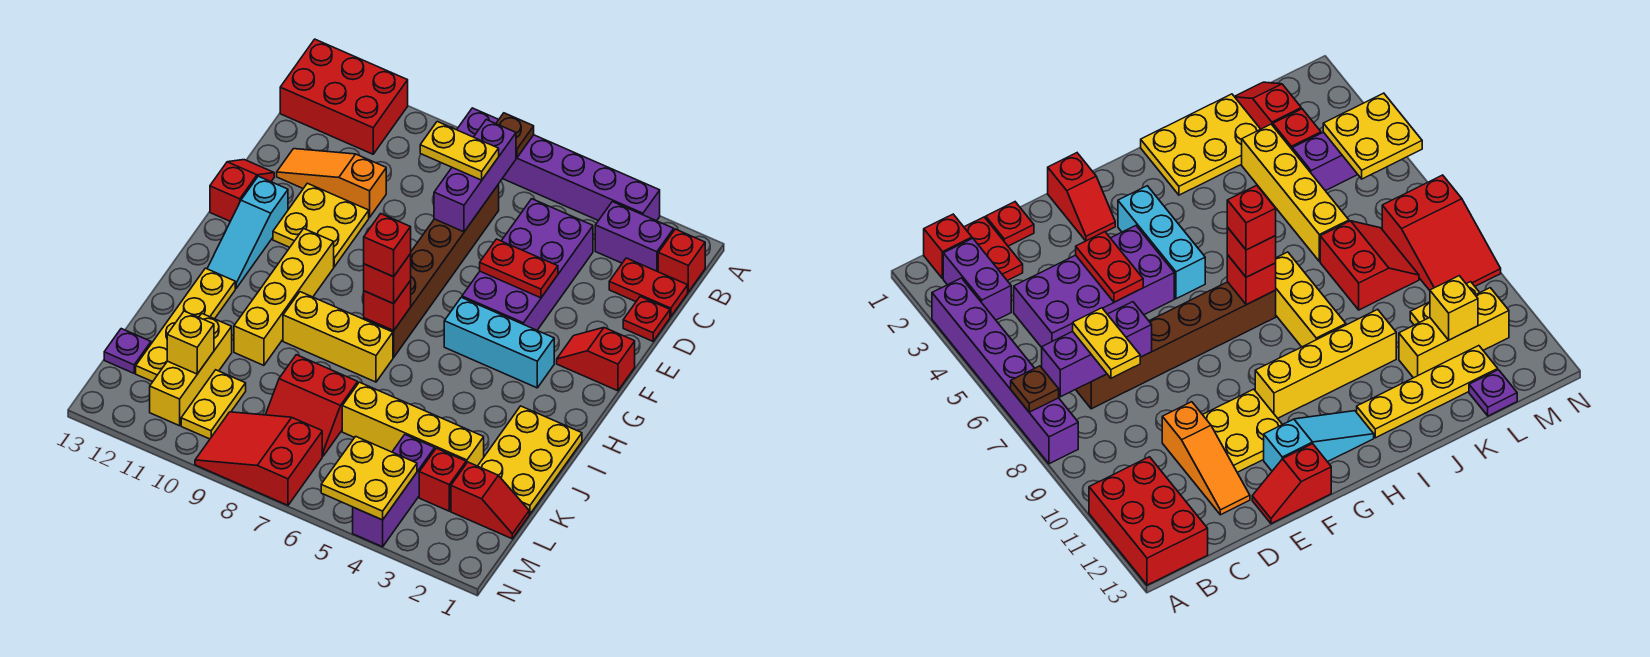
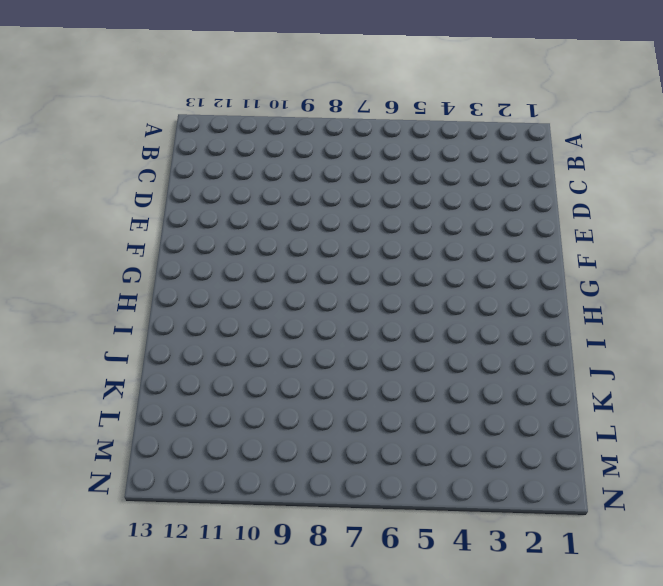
none -> purple 1x6 brick [457,108,660,221]
none -> red 2x3 brick [280,39,408,154]
none -> red 1x1 brick [658,229,705,292]
none -> purple 1x2 brick [595,202,674,272]

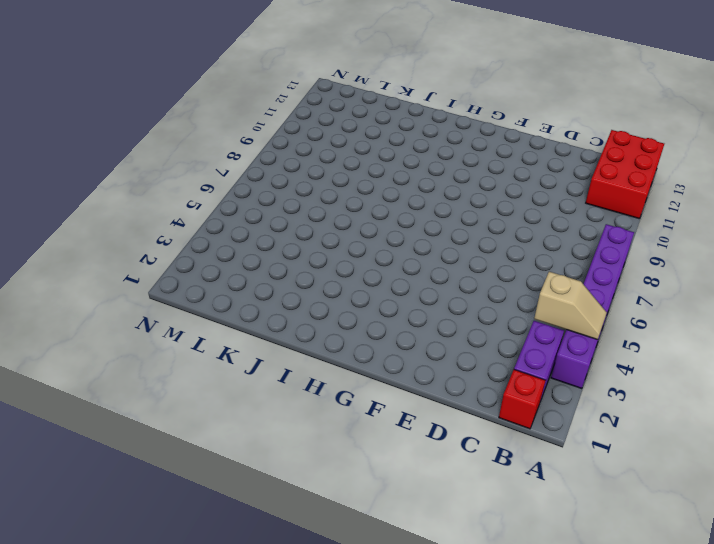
tan 1x2 slope [534,272,607,340] -> none
none -> red 1x2 plate [609,258,688,317]
none -> purple 2x4 brick [462,199,593,330]
none -> brown 1x6 brick [364,184,499,357]
none -> red 1x1 plate [623,297,670,341]

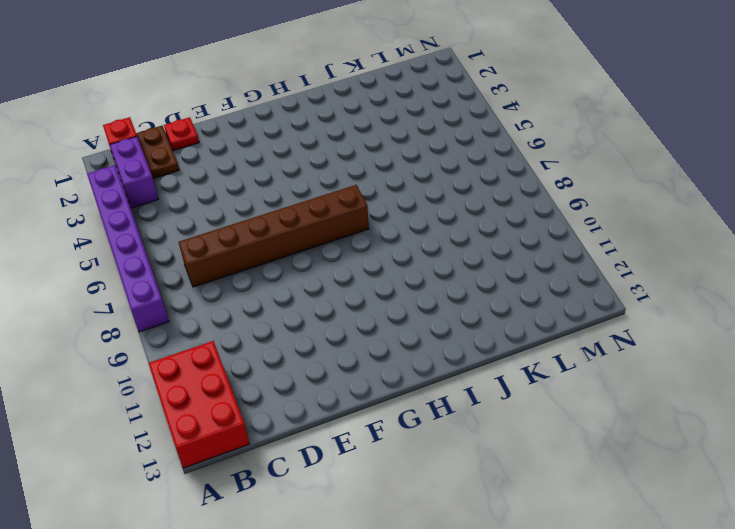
brown 1x2 plate [136,126,179,179] -> red 1x2 plate [609,258,688,317]
none -> purple 2x4 brick [462,199,593,330]
none -> orange 1x3 slope [277,149,386,217]
none -> yellow 2x2 plate [273,183,369,267]
none -> red 1x2 slope [210,160,274,221]

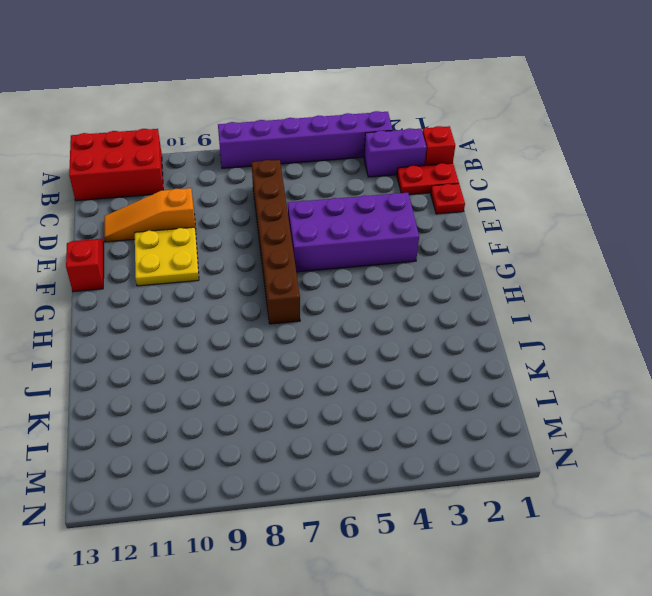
purple 2x4 brick [288,193,419,272] -> purple 2x4 brick turned to [462,199,593,330]
none -> red 1x2 slope [557,328,635,391]
none -> cyan 1x3 slope [207,176,288,288]
none -> cyan 1x3 brick [444,297,554,388]
none -> yellow 1x4 brick [234,229,334,365]

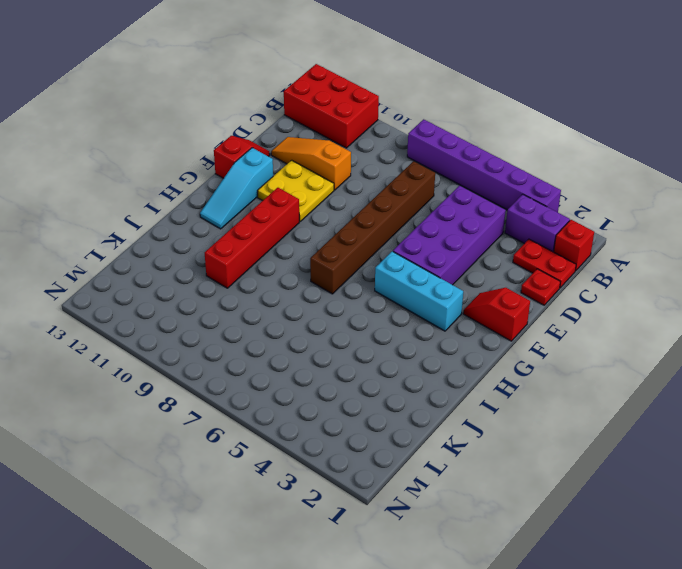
red 1x4 brick [205,188,299,288] -> yellow 1x4 brick [234,229,334,365]
none -> yellow 2x3 plate [478,406,582,514]
none -> yellow 1x3 brick [283,292,393,382]
none -> yellow 1x4 plate [136,268,235,382]
none -> yellow 1x4 brick [342,382,484,466]

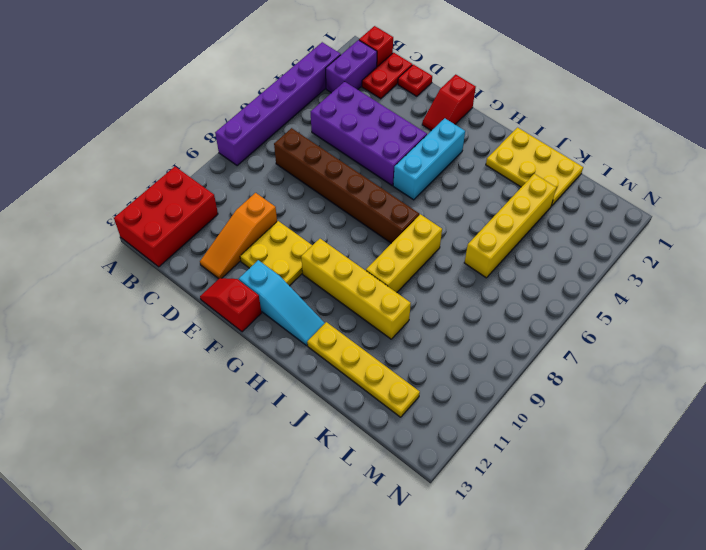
none -> red 2x2 slope [266,355,358,456]
none -> yellow 1x3 brick [150,314,232,426]
none -> red 1x2 slope [451,462,529,539]
none -> red 1x1 brick [419,448,466,511]

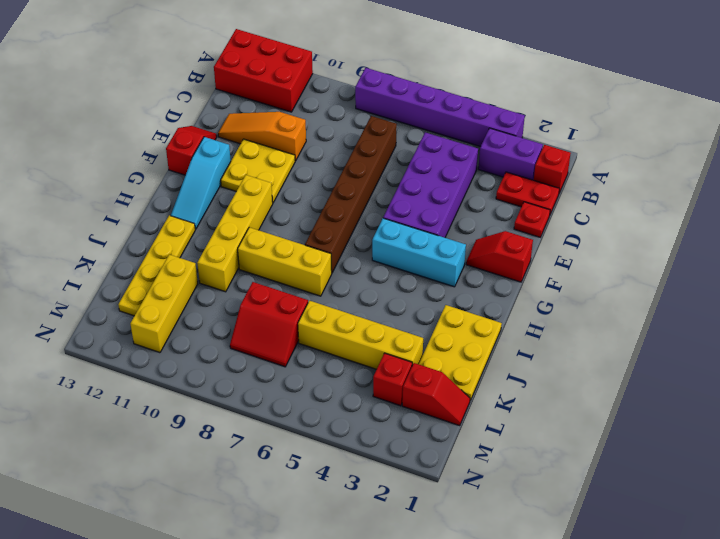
none -> purple 1x3 brick [353,435,435,547]
none -> yellow 1x2 plate [181,370,246,439]
none -> purple 1x1 plate [104,329,151,373]
none -> red 2x3 slope [195,412,322,505]

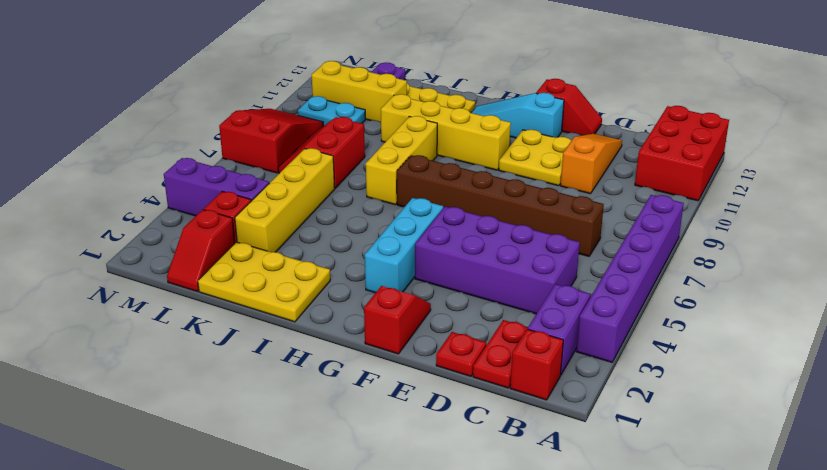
cyan 1x2 plate [298,96,365,126] -> yellow 1x2 plate [181,370,246,439]
none -> brown 1x1 plate [496,113,534,158]
none -> purple 1x3 brick [434,120,516,232]
none -> red 1x2 plate [480,239,558,298]
none -> red 1x1 brick [364,281,411,331]

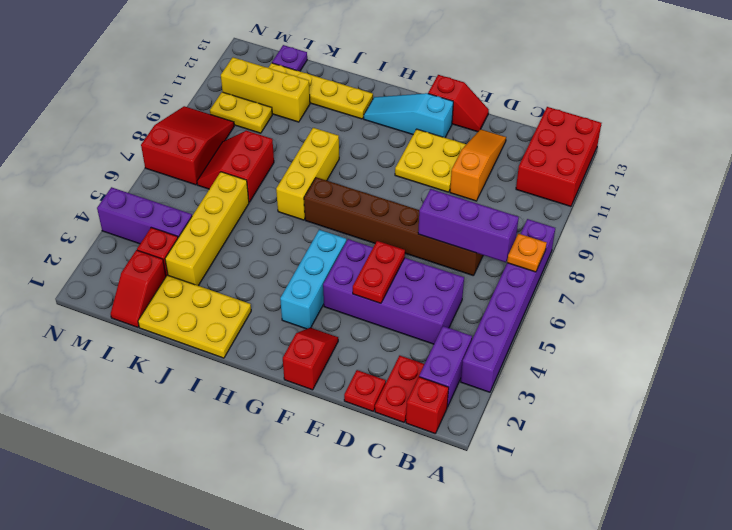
orange 1x1 plate [507,233,547,272] -> brown 1x1 plate [496,113,534,158]
none -> yellow 1x4 brick [234,229,334,365]
none -> red 1x1 brick [364,281,411,331]
none -> yellow 1x1 brick [167,311,214,374]
none -> yellow 2x2 plate [321,436,417,520]

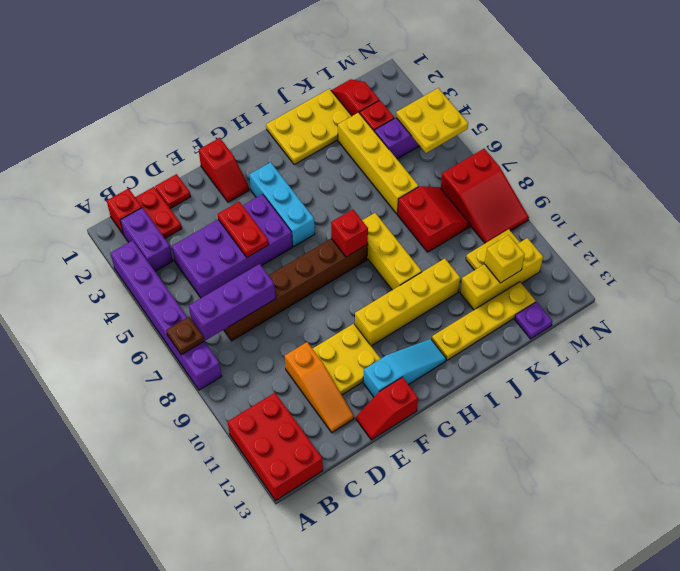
none -> yellow 1x2 plate [420,122,499,180]
none -> red 1x1 brick [364,254,411,304]
none -> red 1x1 brick [364,214,411,277]

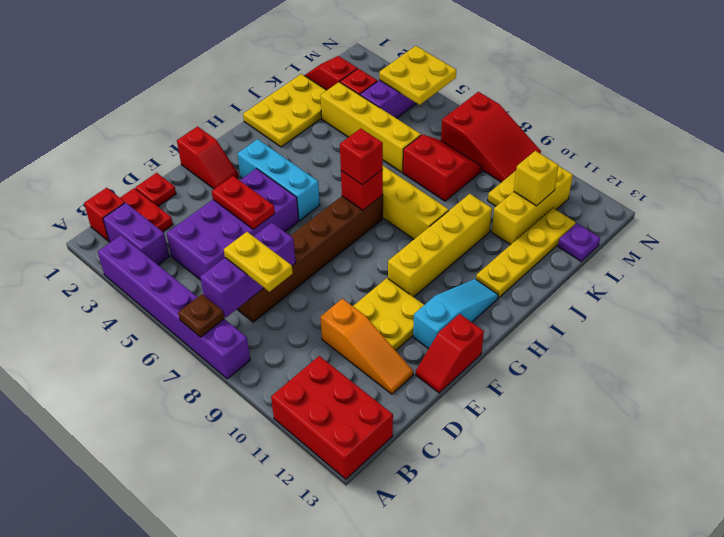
none -> red 1x1 brick [364,214,411,277]

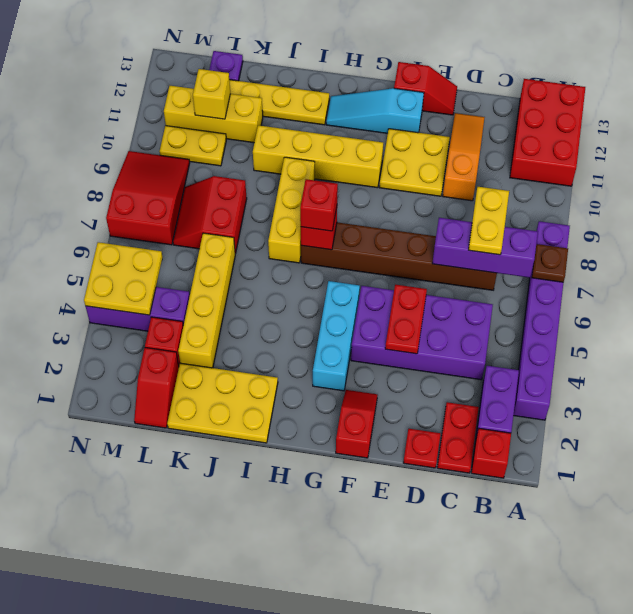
none -> red 1x1 brick [364,214,411,277]

